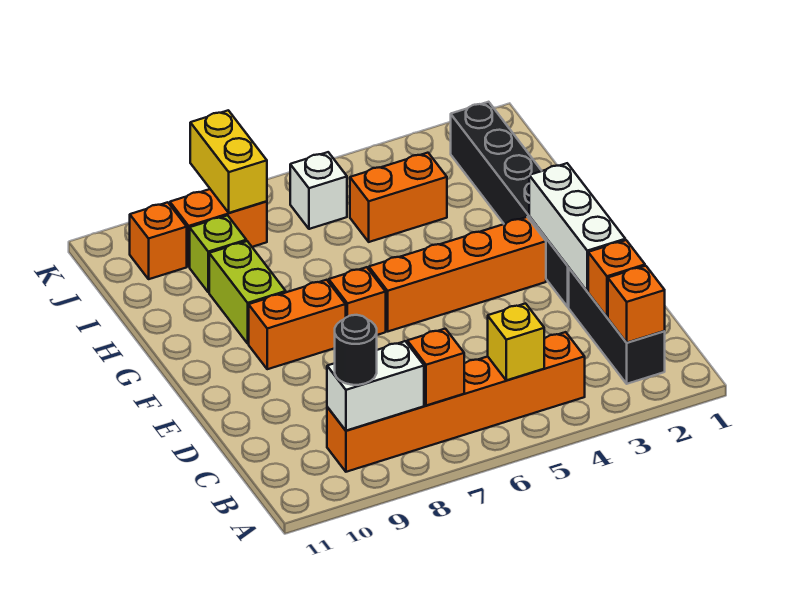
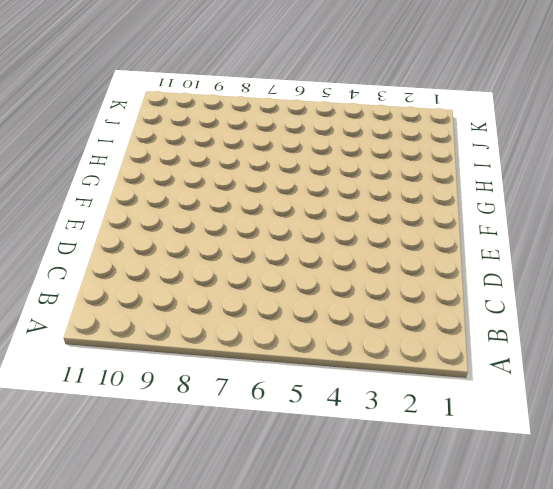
none -> black 1x3 brick [569,268,665,384]
none -> orange 1x6 brick [327,332,585,472]
none -> black 1x6 brick [451,102,569,307]

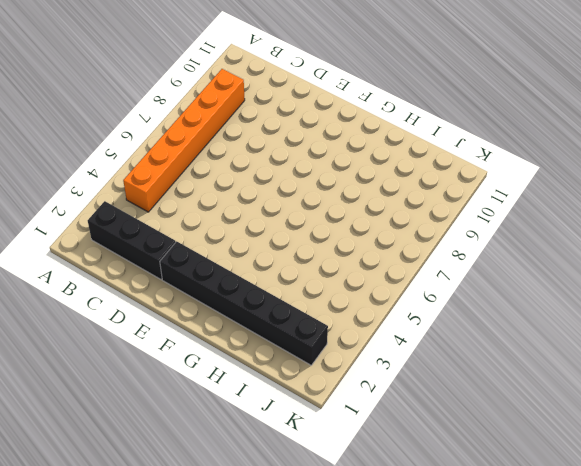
none -> orange 1x4 brick [369,217,546,331]
none -> orange 1x1 brick [329,267,386,335]
none -> orange 1x2 brick [249,280,346,369]

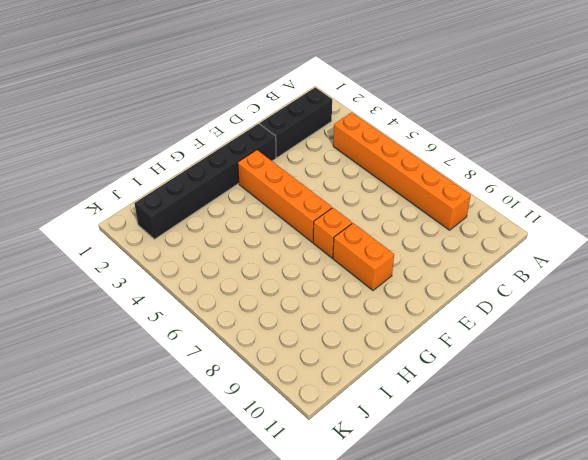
none -> lime 1x2 brick [209,241,286,344]
none -> orange 1x2 brick [350,153,447,242]
none -> lime 1x1 brick [190,215,246,292]

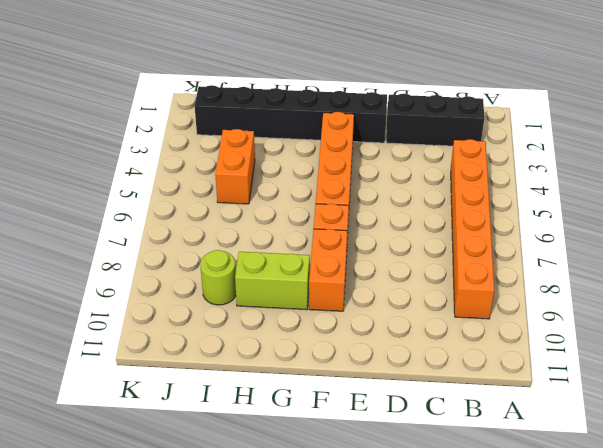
lime 1x1 round brick [200,250,236,305] -> lime 1x1 brick [190,215,246,292]
none -> white 1x1 brick [290,152,347,229]
none -> orange 1x2 brick [170,189,267,267]
none -> orange 1x1 brick [130,202,187,279]

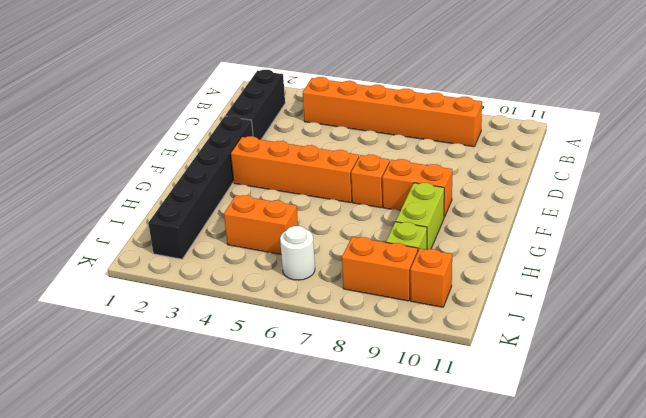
white 1x1 round brick [280,226,315,280] -> white 1x1 brick [290,152,347,229]
none -> orange 1x1 brick [608,266,665,343]
none -> yellow 1x1 brick [488,304,544,380]
none -> orange 1x1 brick [407,329,464,406]

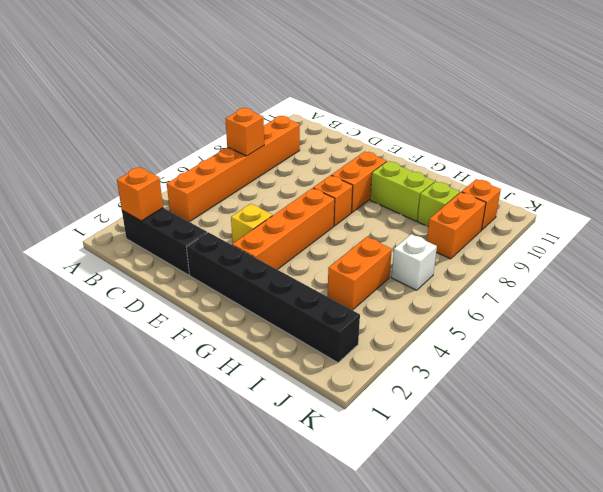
yellow 1x1 brick [231,204,272,243] -> yellow 1x1 brick moved to [488,304,544,380]
none -> white 1x2 brick [327,341,424,431]
none -> orange 1x1 brick [588,240,645,317]
none -> white 1x3 brick [529,163,625,291]

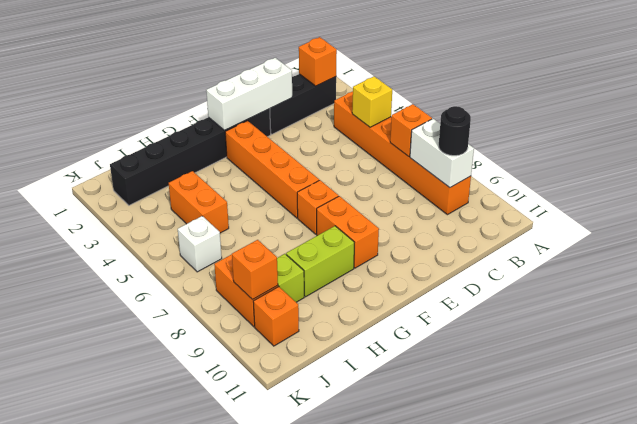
orange 1x1 brick [232,240,278,300] -> orange 1x1 brick moved to [588,240,645,317]
none -> yellow 1x2 brick [190,110,267,213]

